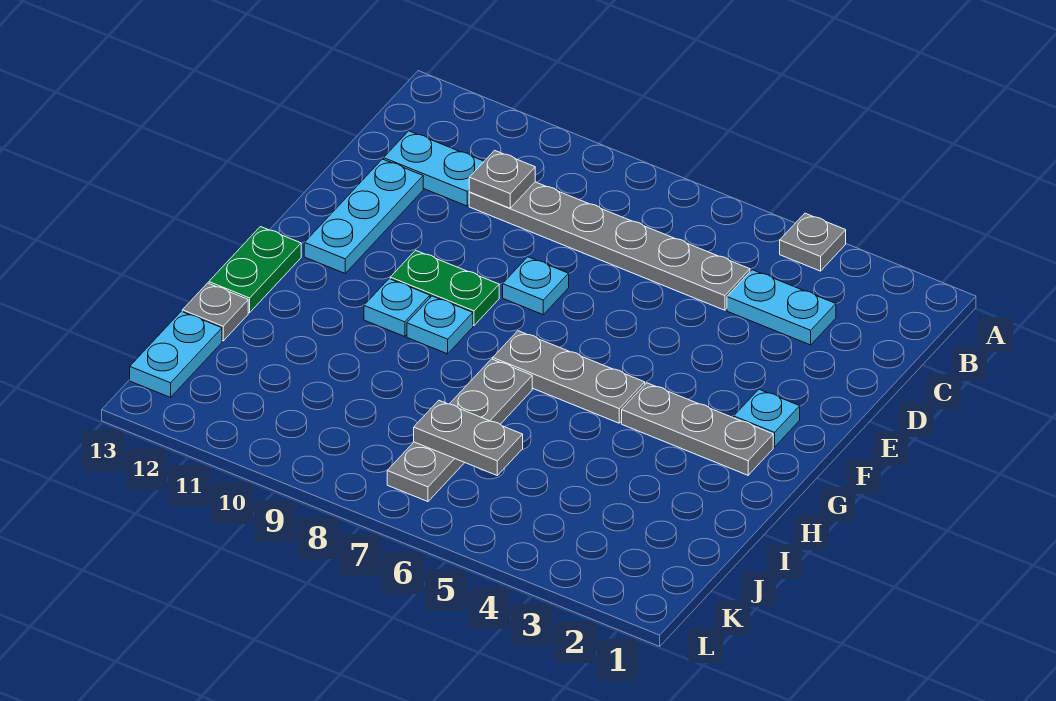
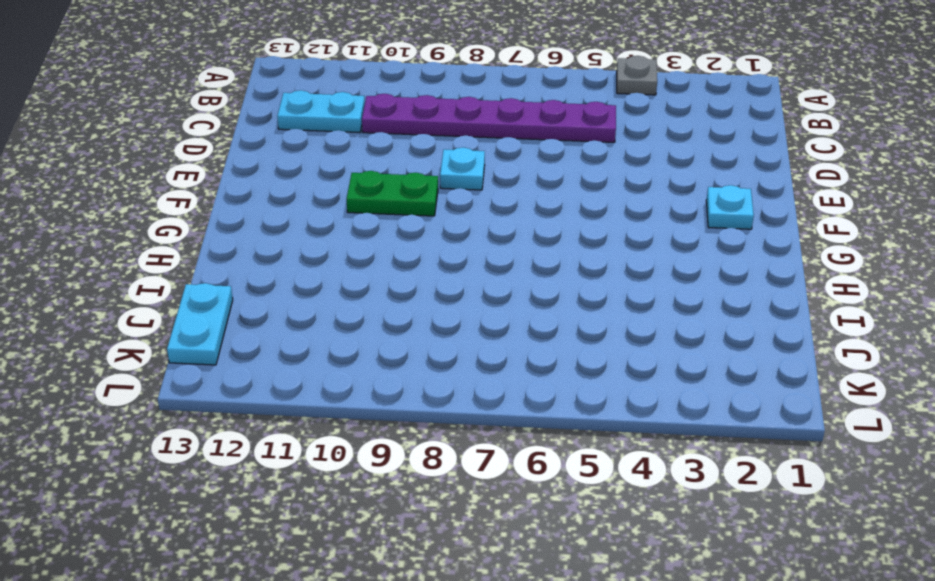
purple 1x6 plate [362,94,616,142] -> grey 1x6 plate [469,182,750,310]
none -> cyan 1x2 plate [727,270,836,345]
none -> cyan 1x3 plate [304,159,423,273]
none -> grey 1x3 plate [622,383,773,475]

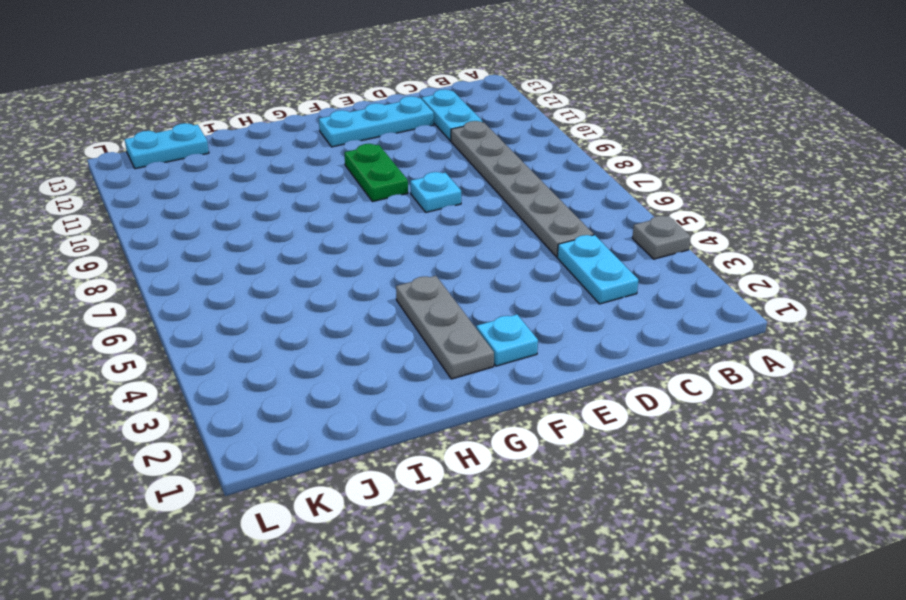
none -> grey 1x3 plate [493,331,645,423]
none -> cyan 1x1 plate [407,296,473,354]
none -> cyan 1x1 plate [364,279,430,337]

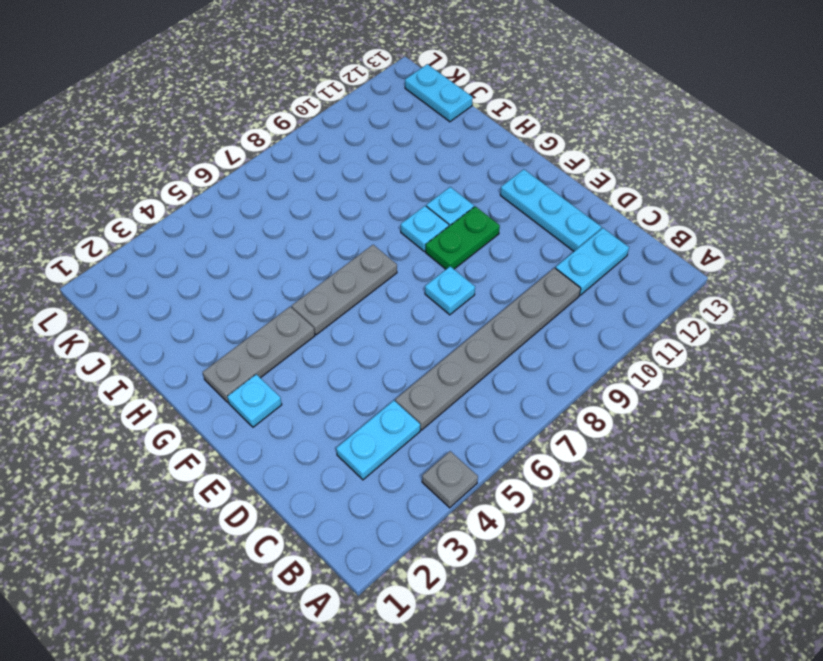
none -> green 1x2 plate [209,227,301,313]
none -> grey 1x4 plate [387,359,532,502]
none -> grey 1x1 plate [182,283,248,341]

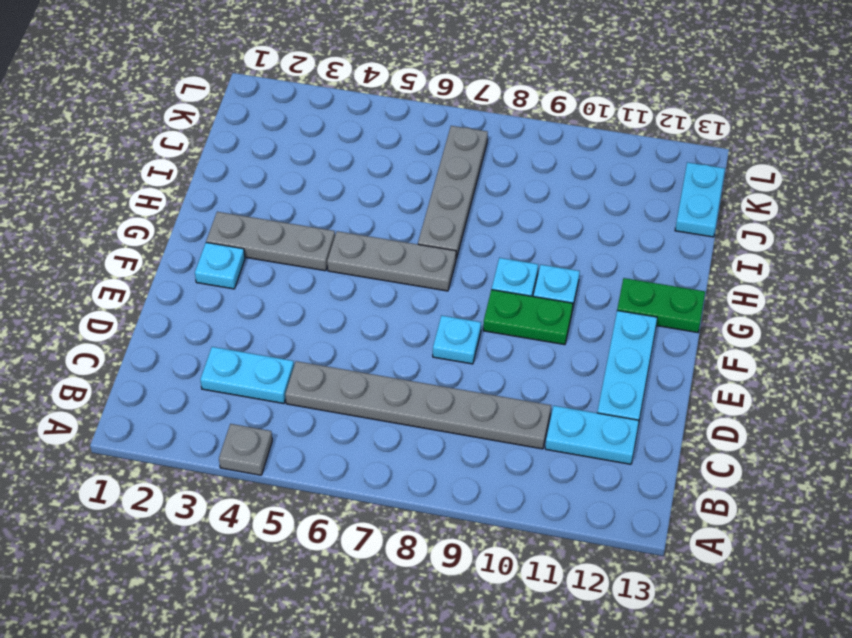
green 1x2 plate [617,278,705,333] -> green 1x2 plate turned to [209,227,301,313]
none -> grey 1x1 plate [182,283,248,341]
none -> grey 1x1 plate [469,150,535,208]
none -> grey 1x2 plate [414,401,523,475]

